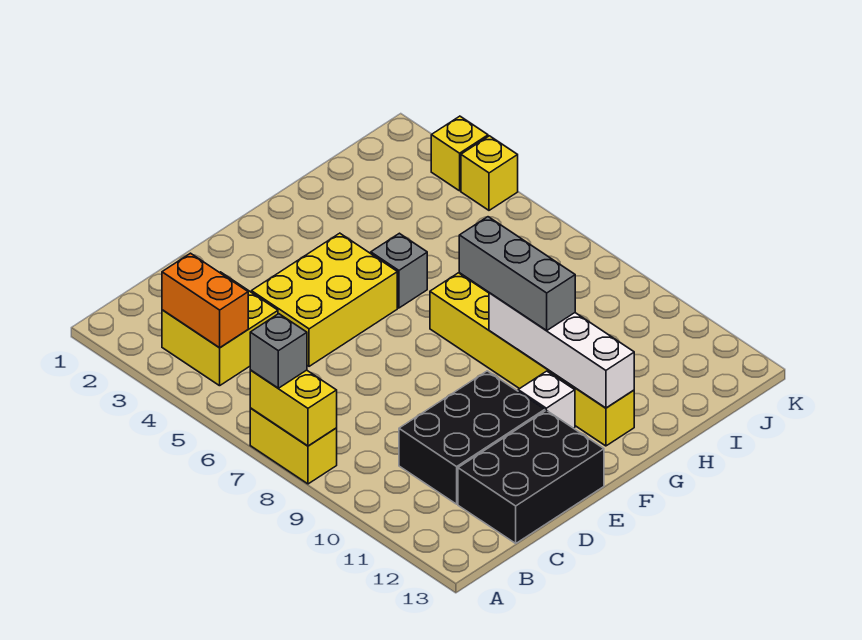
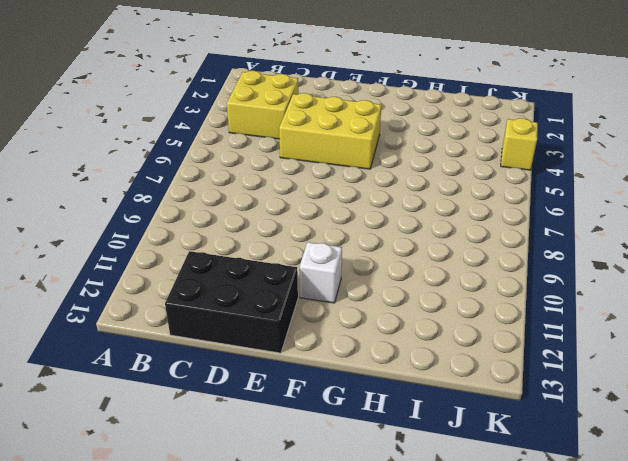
none -> yellow 1x2 brick [250,408,337,484]
none -> black 2x3 brick [399,371,545,504]
none -> grey 1x1 brick [371,233,427,308]

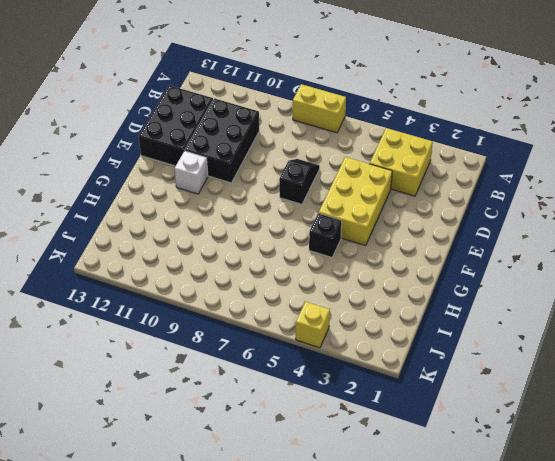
black 1x2 slope [279,159,320,204] -> none
black 1x1 brick [309,213,342,257] -> grey 1x1 brick [371,233,427,308]
none -> yellow 1x6 brick [430,273,634,446]
none -> yellow 1x1 brick [431,116,488,191]
none -> yellow 1x2 brick [250,370,337,446]

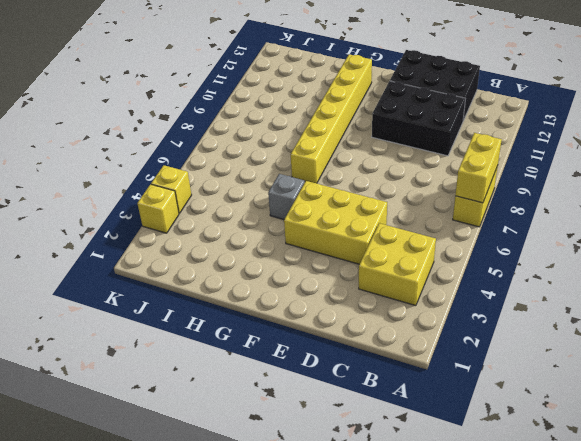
none -> white 1x1 brick [518,371,575,428]
none -> orange 1x2 brick [162,253,248,348]
none -> white 1x4 brick [489,293,634,408]

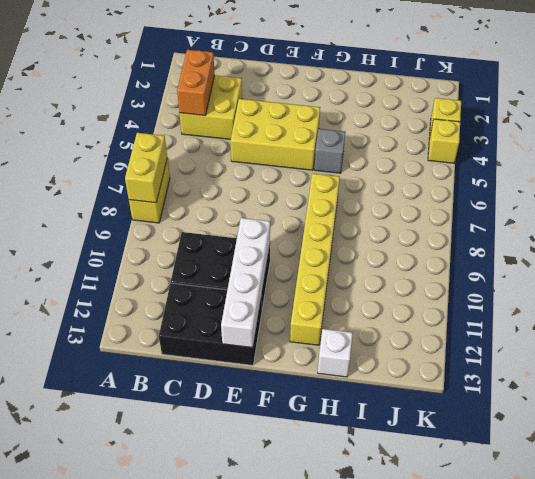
white 1x4 brick [221,218,270,348] -> white 1x4 brick moved to [489,293,634,408]
white 1x1 brick [318,329,353,377] -> white 1x1 brick moved to [518,371,575,428]
none -> grey 1x1 brick [250,314,307,388]
none -> grey 1x3 brick [459,217,575,331]

